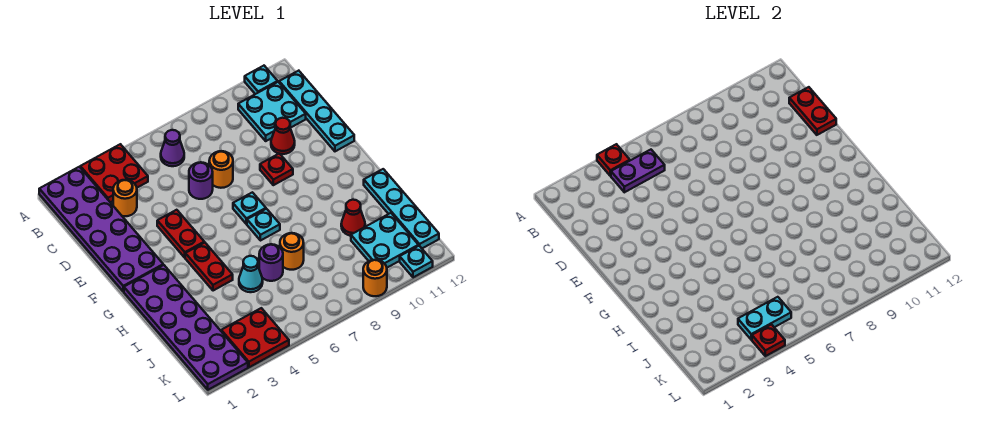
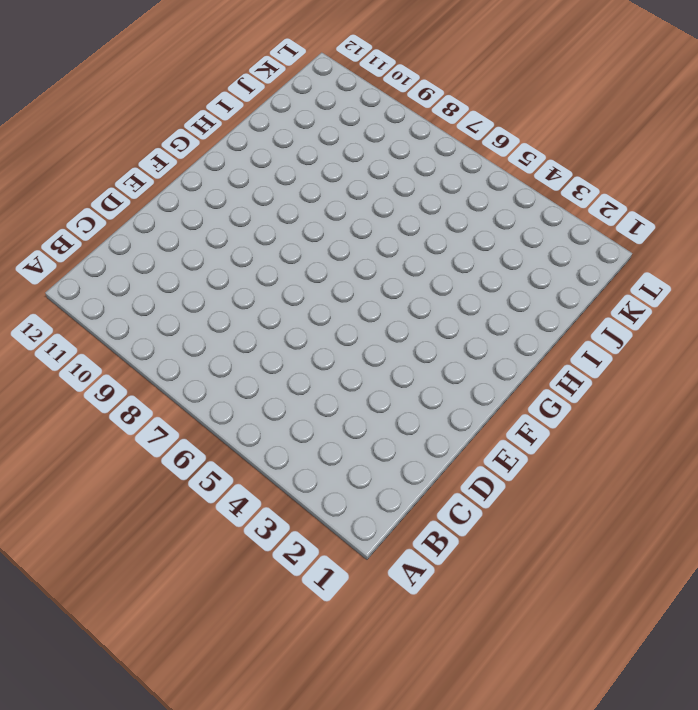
none -> purple 2x6 plate [39,167,163,291]
none -> red 2x2 plate [80,144,148,202]
none -> cyan 1x1 plate [245,66,278,94]
none -> purple 1x1 cone [161,130,184,166]

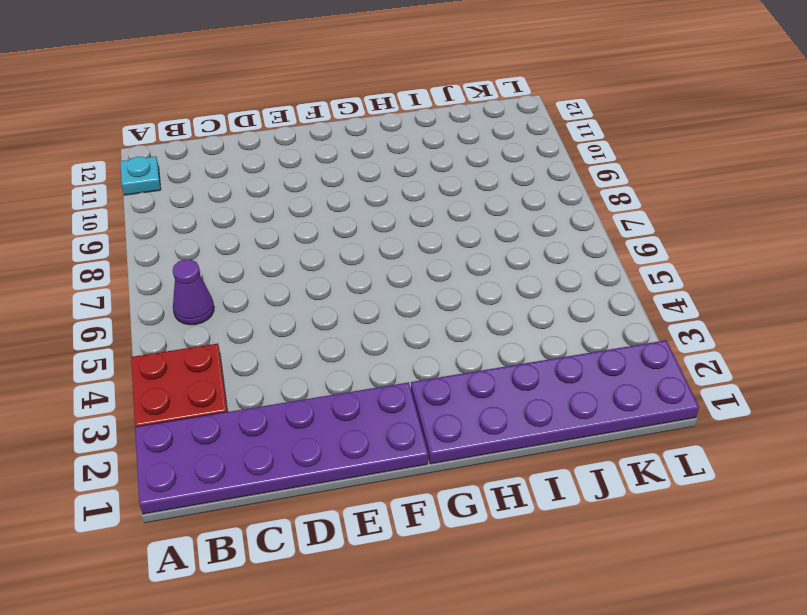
none -> cyan 2x2 plate [238,82,306,141]
none -> cyan 1x4 plate [279,71,354,151]
none -> orange 1x1 round brick [113,180,137,216]
none -> purple 1x1 round brick [189,162,213,199]

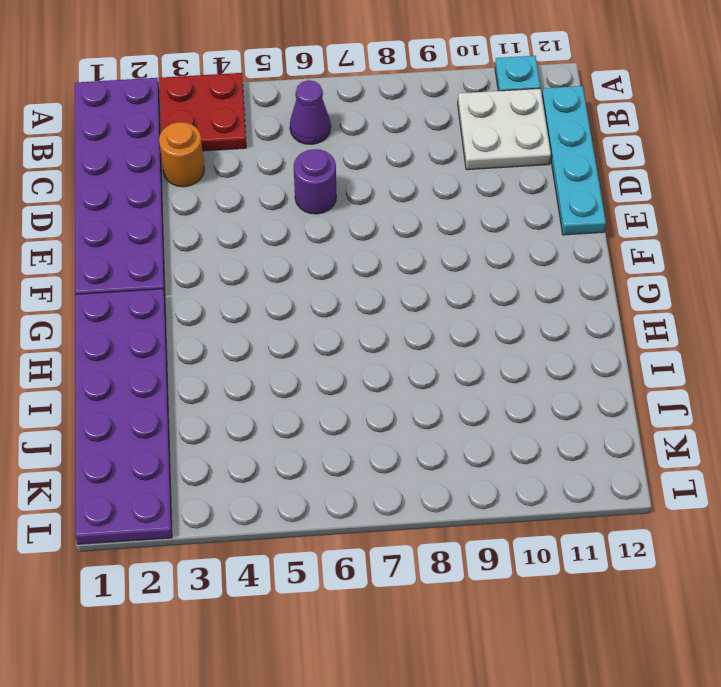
white 2x2 plate [458,88,551,170] -> cyan 2x2 plate [238,82,306,141]
none -> orange 1x1 round brick [209,151,233,188]
none -> red 1x1 cone [271,118,295,154]
none -> red 1x2 plate [157,210,204,258]
none -> red 1x1 plate [260,154,293,185]

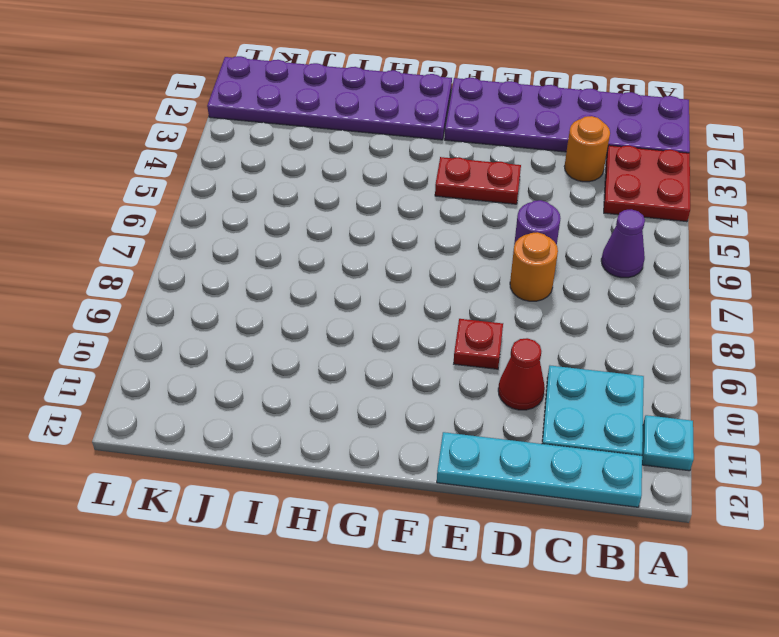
none -> cyan 1x1 plate [233,192,266,224]
none -> red 1x2 plate [185,242,233,291]
none -> cyan 1x1 plate [247,209,280,241]
none -> cyan 1x4 plate [364,169,439,248]

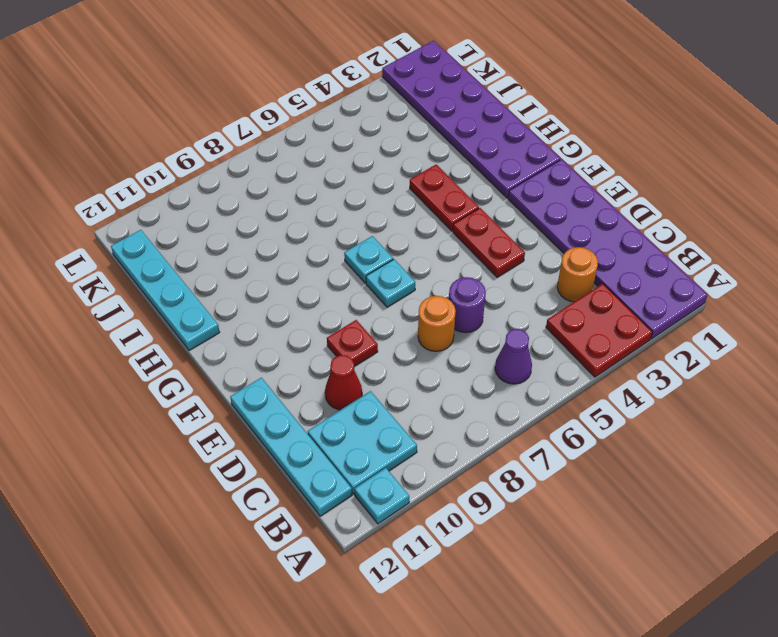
none -> cyan 1x1 cone [239,256,263,292]
none -> purple 1x1 round brick [259,244,283,281]
none -> orange 1x1 round brick [280,233,304,270]
none -> red 1x1 cone [341,200,365,236]

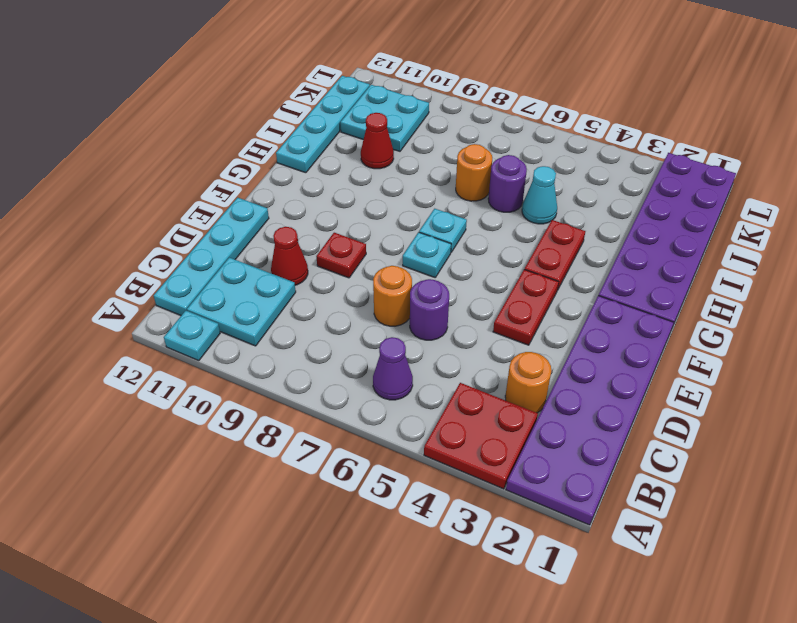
none -> red 2x2 plate [221,308,289,367]
none -> orange 1x1 round brick [363,260,387,296]
none -> cyan 1x1 plate [400,246,433,277]
none -> red 1x1 plate [597,144,630,176]

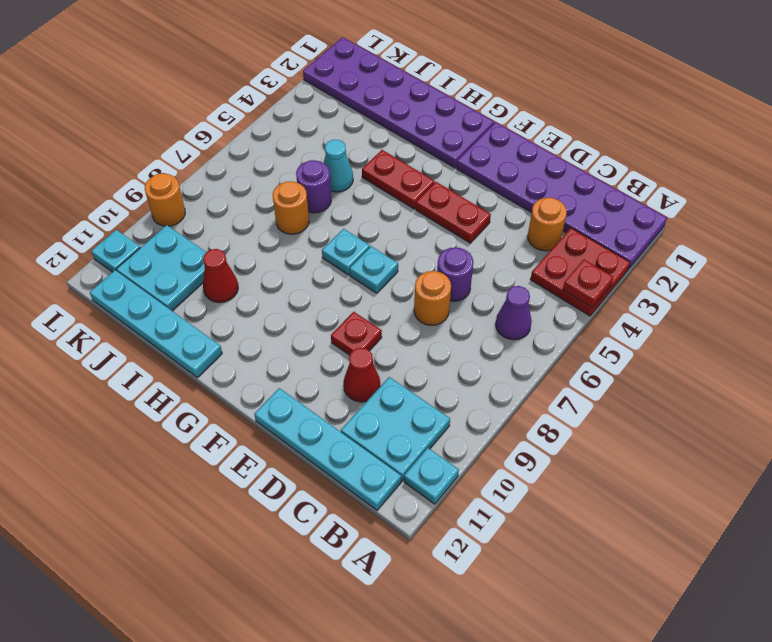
none -> red 2x2 plate [221,308,289,367]
none -> purple 1x2 plate [611,150,665,192]
none -> red 1x2 plate [789,87,836,135]
none -> cyan 1x2 plate [738,297,791,340]

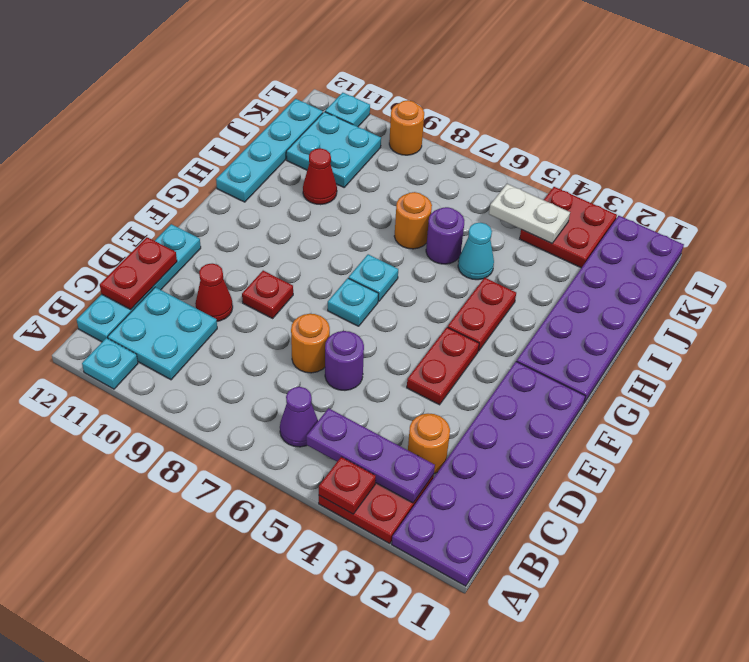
purple 1x3 plate [306,408,435,503] -> purple 1x2 plate [611,150,665,192]
white 1x2 plate [489,184,570,243] -> cyan 1x2 plate [738,297,791,340]
none -> red 1x1 plate [752,324,785,356]

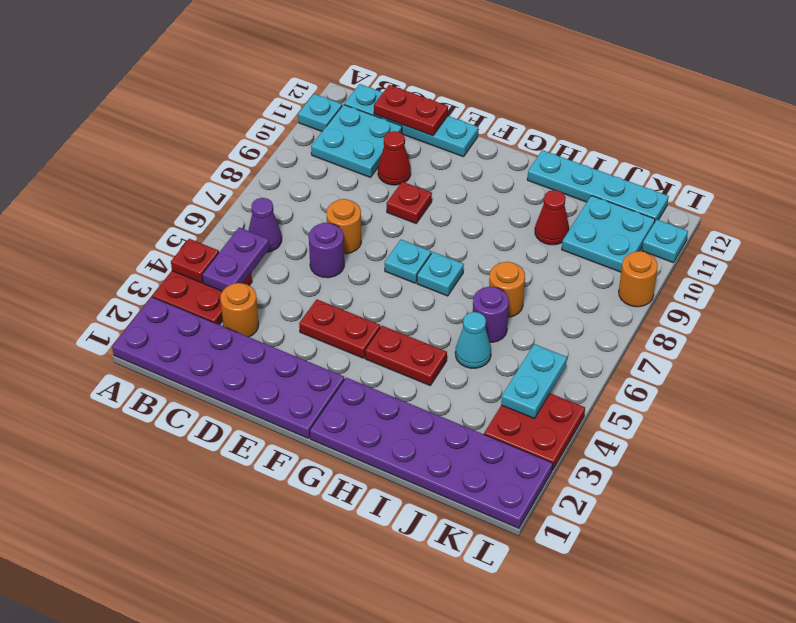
none -> red 1x1 plate [752,324,785,356]

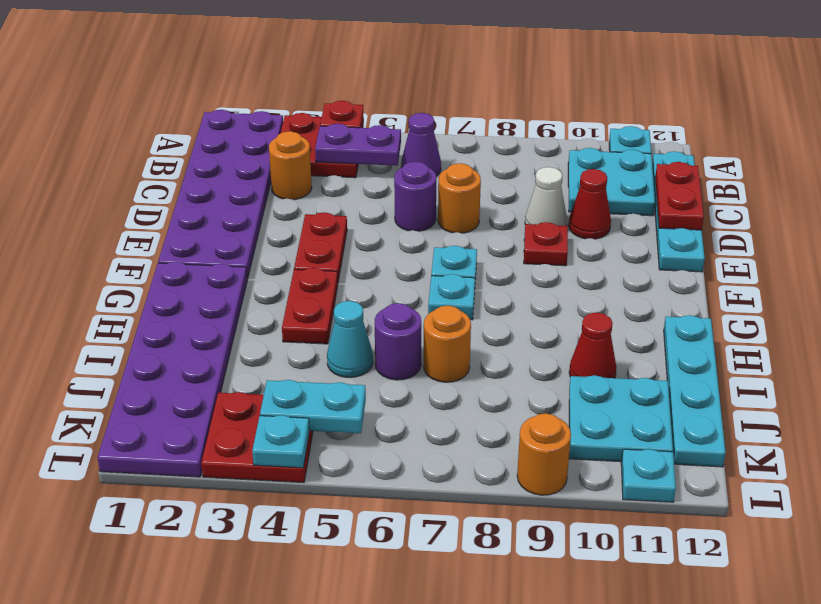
white 1x1 cone [525,167,567,226] -> none
cyan 1x1 plate [252,415,309,468] -> red 1x1 plate [752,324,785,356]

